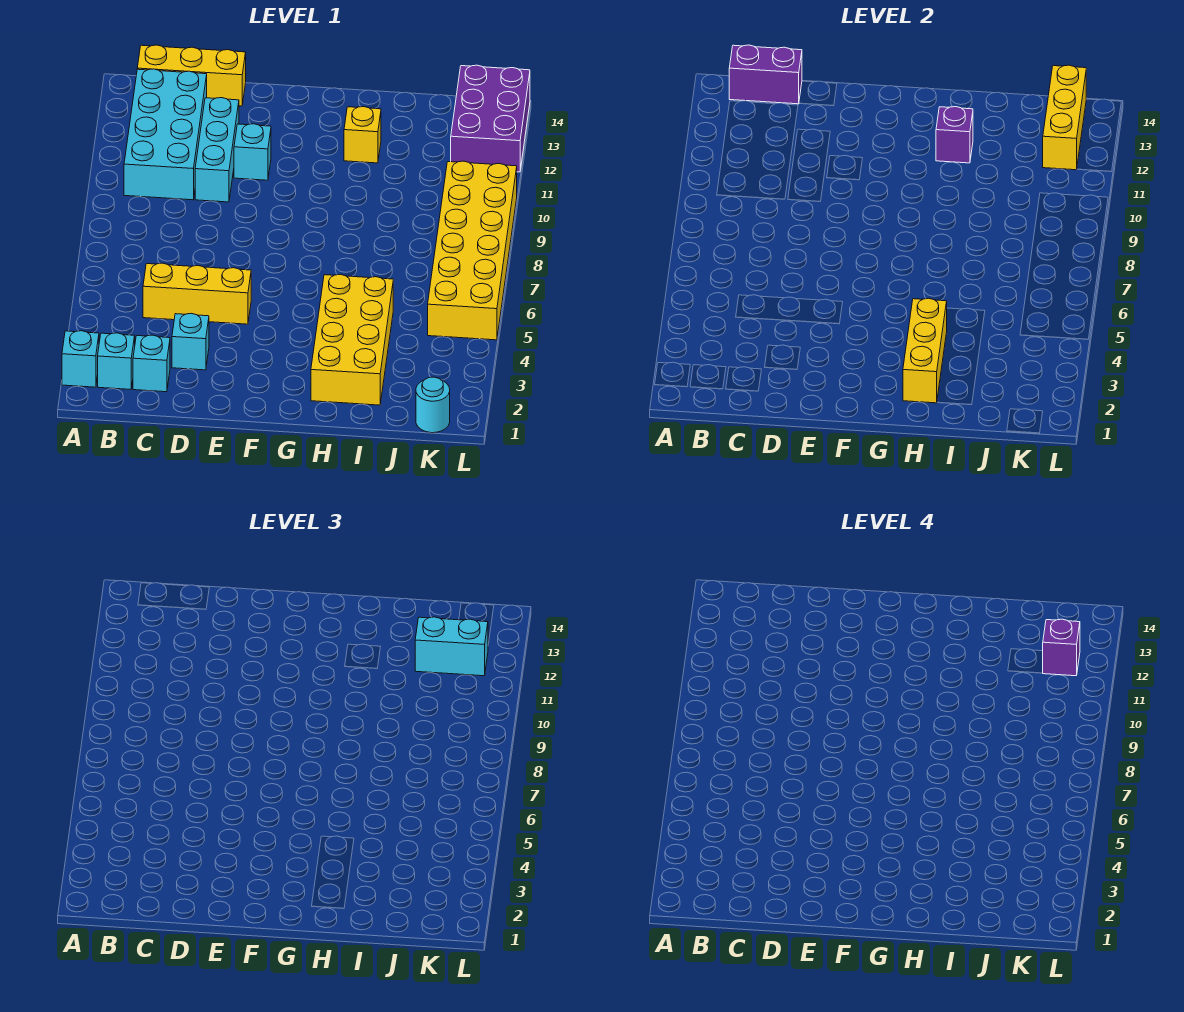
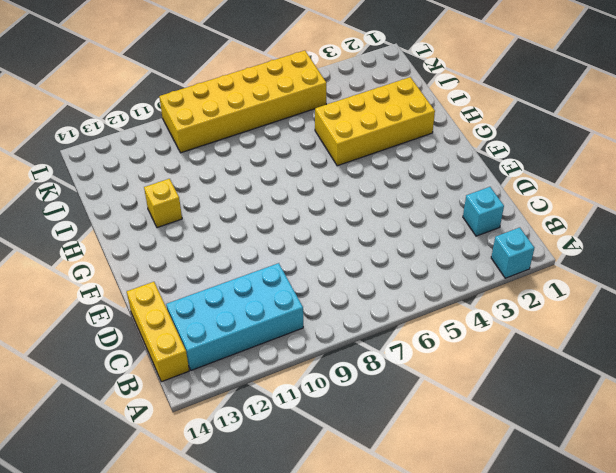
none -> cyan 1x1 brick [98,333,135,389]
none -> yellow 1x3 brick [143,263,251,324]
none -> cyan 1x1 brick [172,313,209,370]

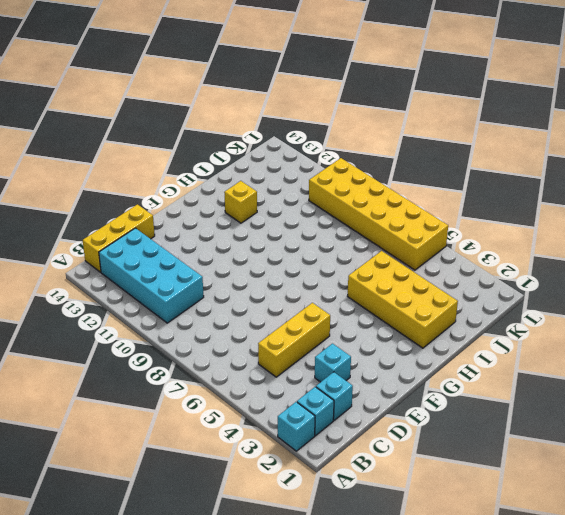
none -> cyan 1x3 brick [195,98,239,202]
none -> cyan 1x1 brick [234,124,271,180]
none -> cyan 1x1 round brick [416,377,450,433]

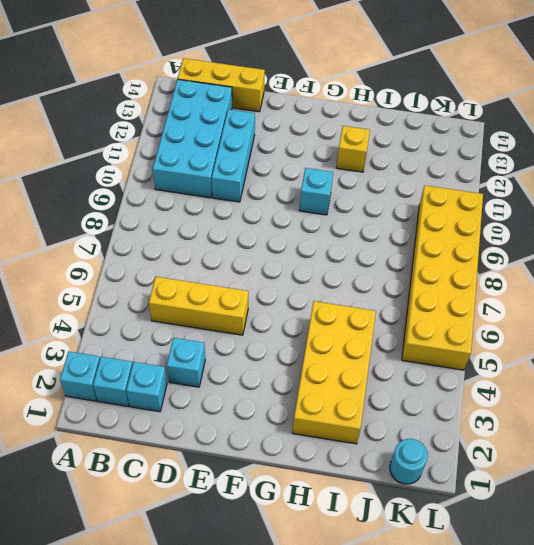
cyan 1x1 brick [299,168,333,215] -> cyan 1x1 brick moved to [234,124,271,180]
none -> purple 2x3 brick [451,65,530,172]
none -> purple 1x2 brick [729,45,802,104]
none -> yellow 1x3 brick [903,298,947,403]

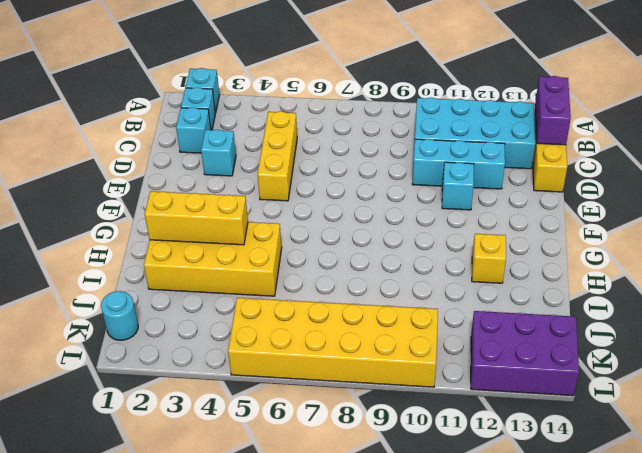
none -> purple 1x1 brick [936,107,973,163]
none -> yellow 1x3 brick [1043,65,1086,170]
none -> cyan 1x2 brick [415,617,488,676]

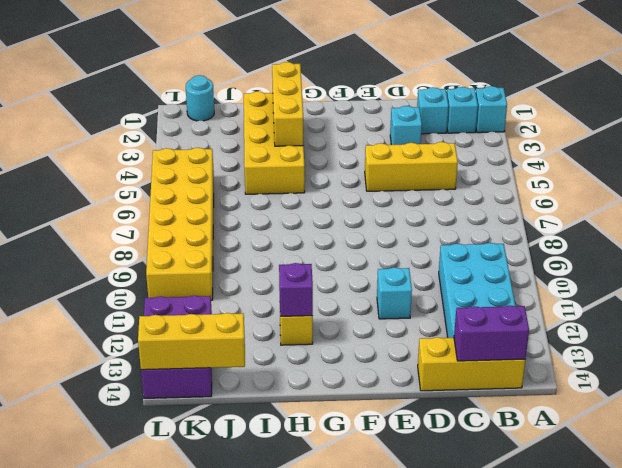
yellow 1x3 brick [138,313,245,370] -> yellow 1x3 brick turned to [1043,65,1086,170]
none -> cyan 1x3 brick [195,98,239,202]
none -> cyan 1x2 brick [415,617,488,676]
none -> purple 1x1 brick [1043,619,1080,676]

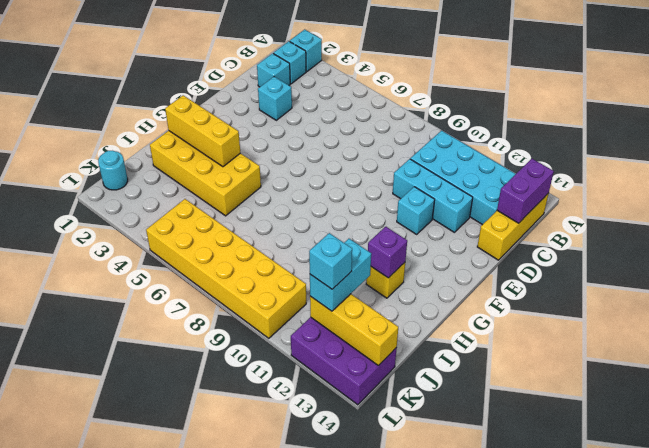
cyan 1x1 brick [309,233,352,289] -> purple 1x1 brick [1043,619,1080,676]
none -> yellow 1x3 brick [143,263,251,324]

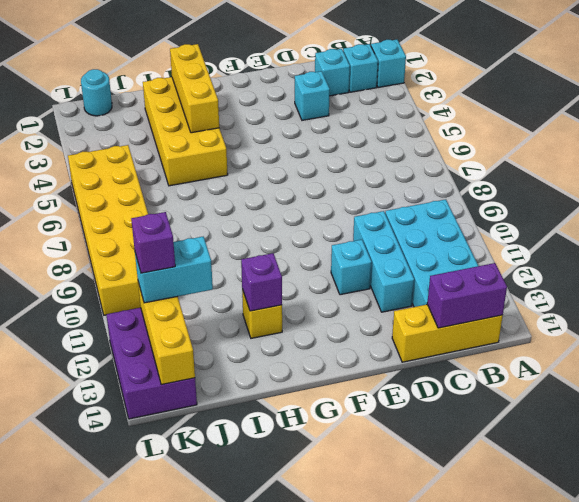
none -> yellow 1x3 brick [143,263,251,324]

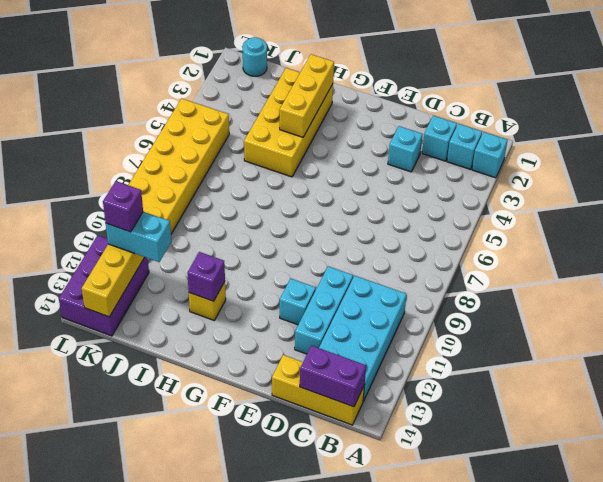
none -> yellow 1x3 brick [143,263,251,324]

